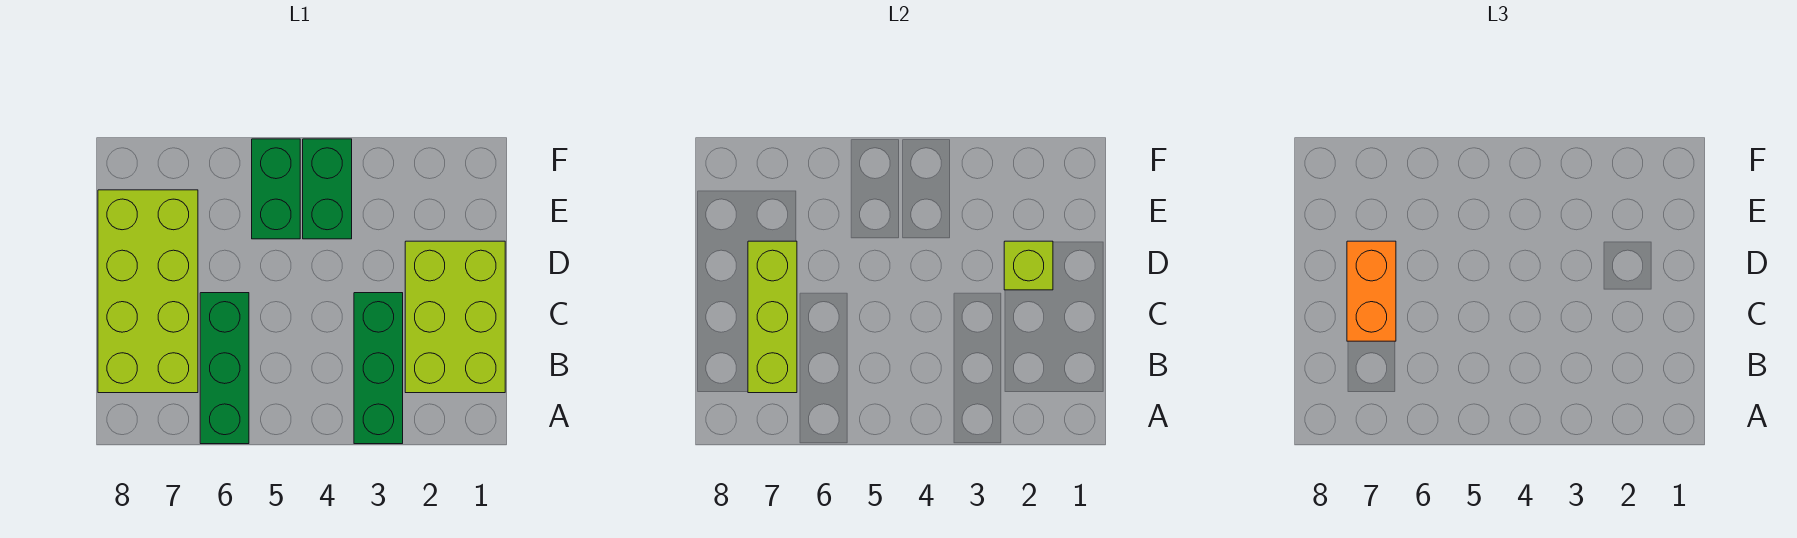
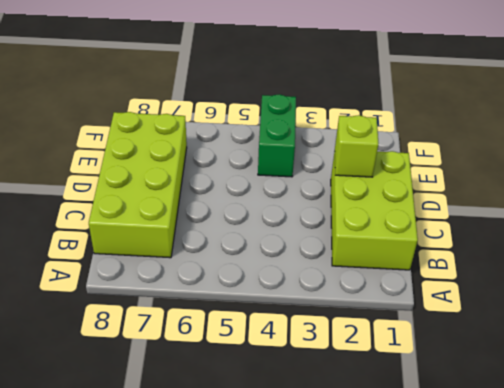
none -> green 1x3 brick [354,293,403,444]
none -> green 1x3 brick [200,293,249,444]

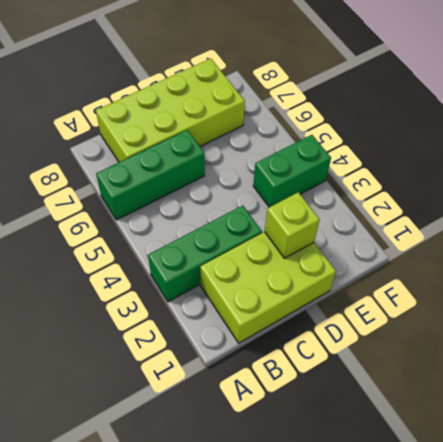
none -> green 1x2 brick [252,139,300,239]
none -> lime 1x3 brick [748,241,797,393]

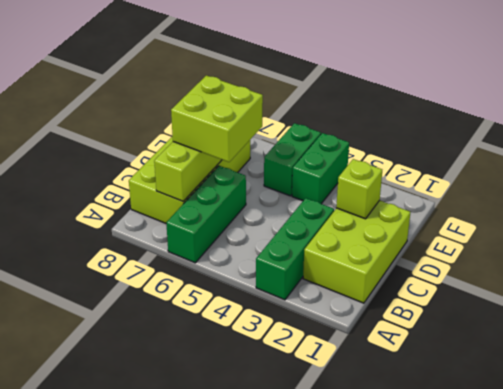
lime 2x2 brick [171,75,263,162] -> orange 1x2 brick [1347,241,1396,341]

